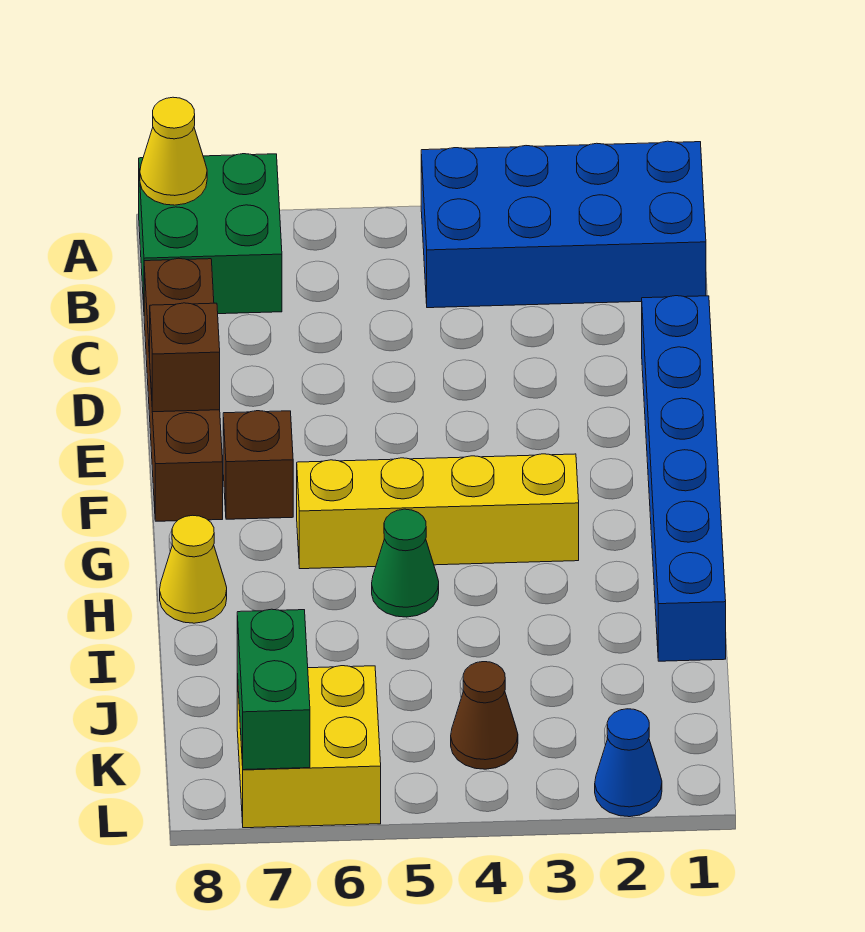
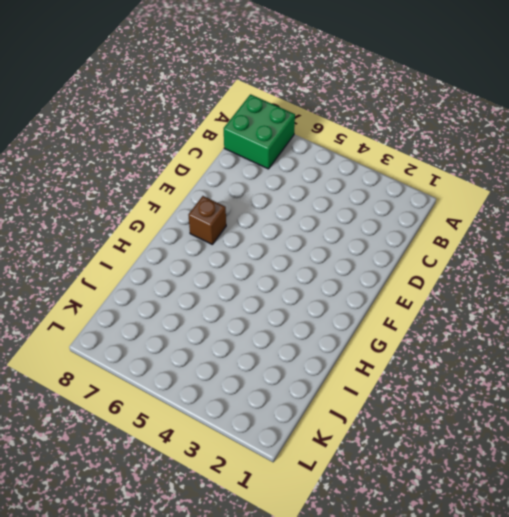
none -> blue 2x4 brick [421,141,706,308]
none -> brown 1x4 brick [144,258,223,521]
none -> blue 1x6 brick [642,296,726,661]

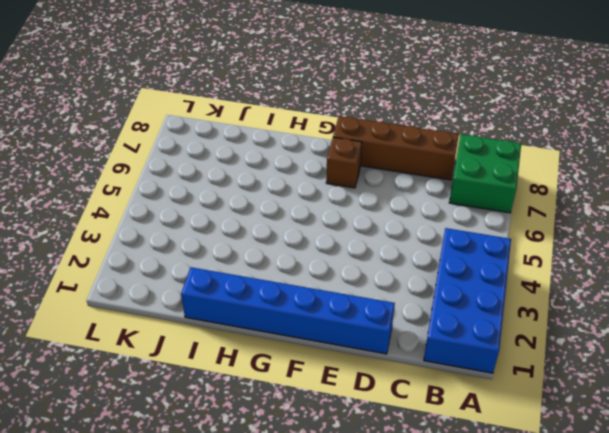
none -> yellow 1x4 brick [297,454,579,569]
none -> green 1x1 cone [372,509,439,617]
none -> yellow 1x1 cone [160,515,227,623]

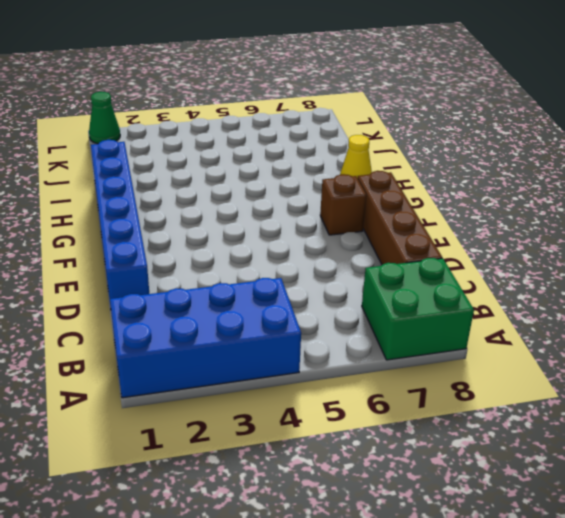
green 1x1 cone [89,92,120,144] -> green 1x1 cone moved to [372,509,439,617]
none -> yellow 1x4 brick [297,454,579,569]
none -> brown 1x1 cone [451,662,518,769]
none -> yellow 2x2 brick [237,666,381,828]

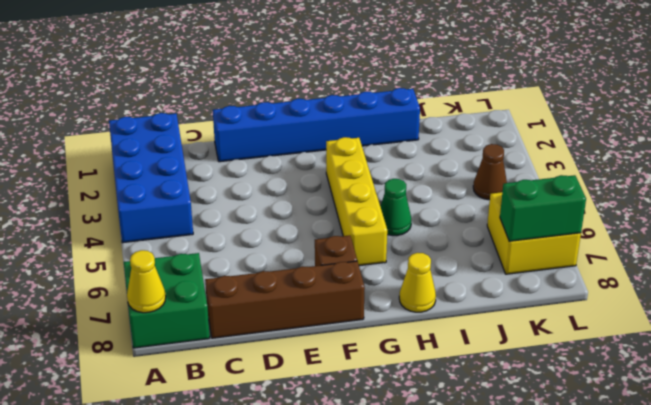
none -> blue 1x1 cone [595,709,662,817]
none -> brown 1x1 brick [150,303,220,412]

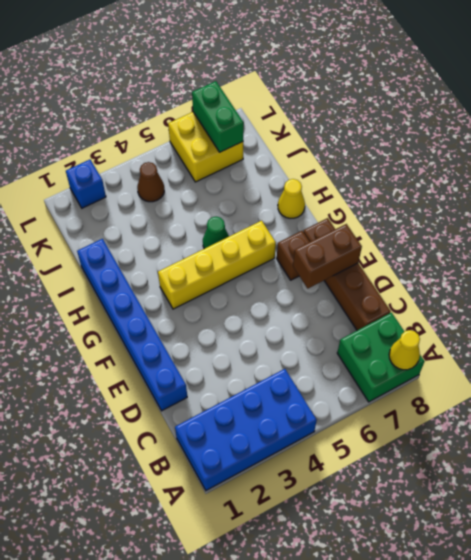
brown 1x2 brick [293,224,362,288] -> brown 1x1 brick [150,303,220,412]
blue 1x1 brick [66,160,106,208] -> blue 1x1 cone [595,709,662,817]

